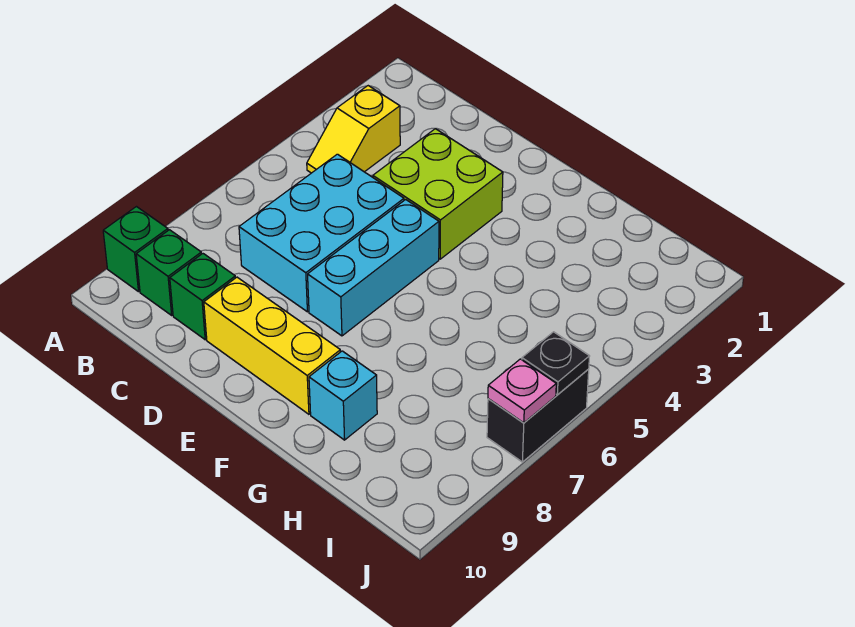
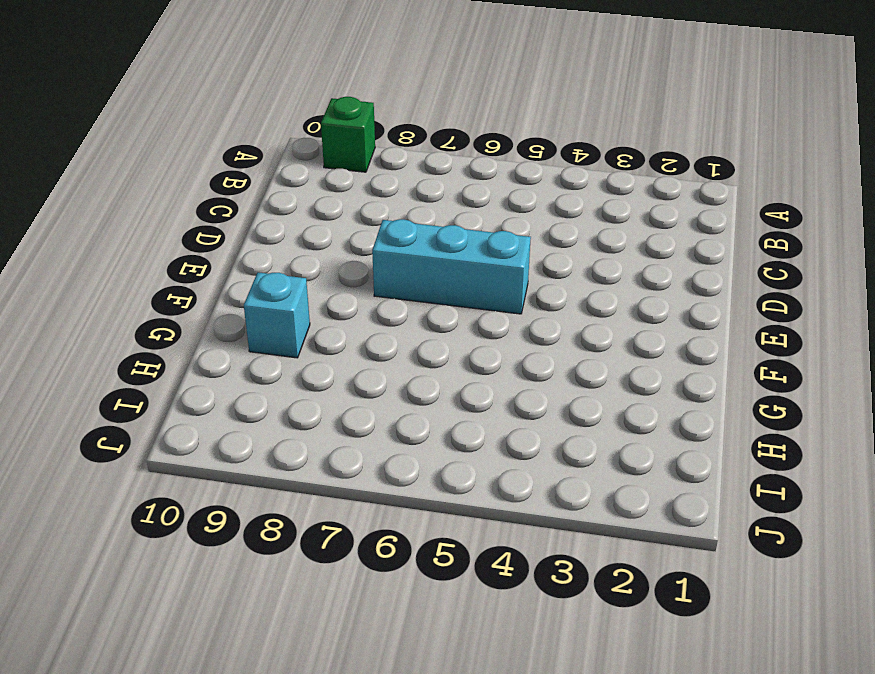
none -> yellow 1x2 slope [307,86,400,173]
none -> green 1x1 brick [136,230,201,315]
none -> cyan 2x3 brick [239,154,404,312]

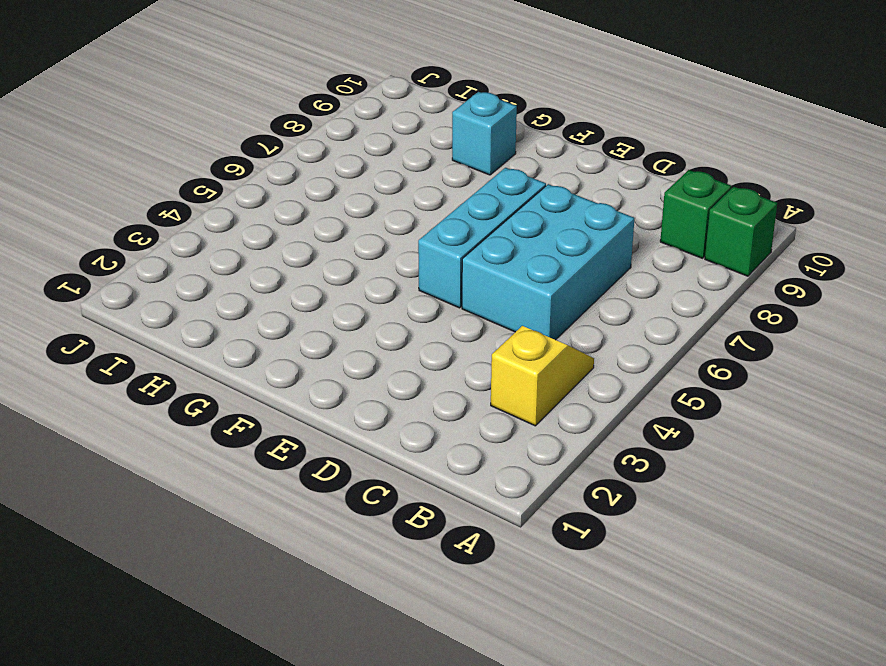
none -> green 1x1 brick [170,254,235,340]
none -> lime 2x2 brick [373,129,503,259]
none -> yellow 1x3 brick [204,277,340,414]

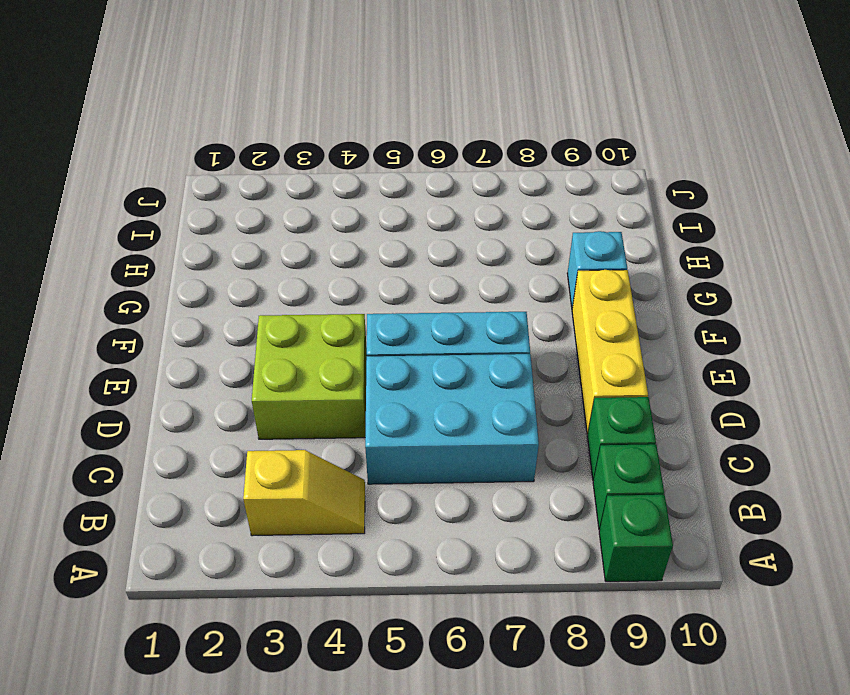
none -> black 1x2 brick [487,369,589,462]
none -> black 1x1 plate [522,332,590,395]
none -> pink 1x1 plate [488,359,556,423]

